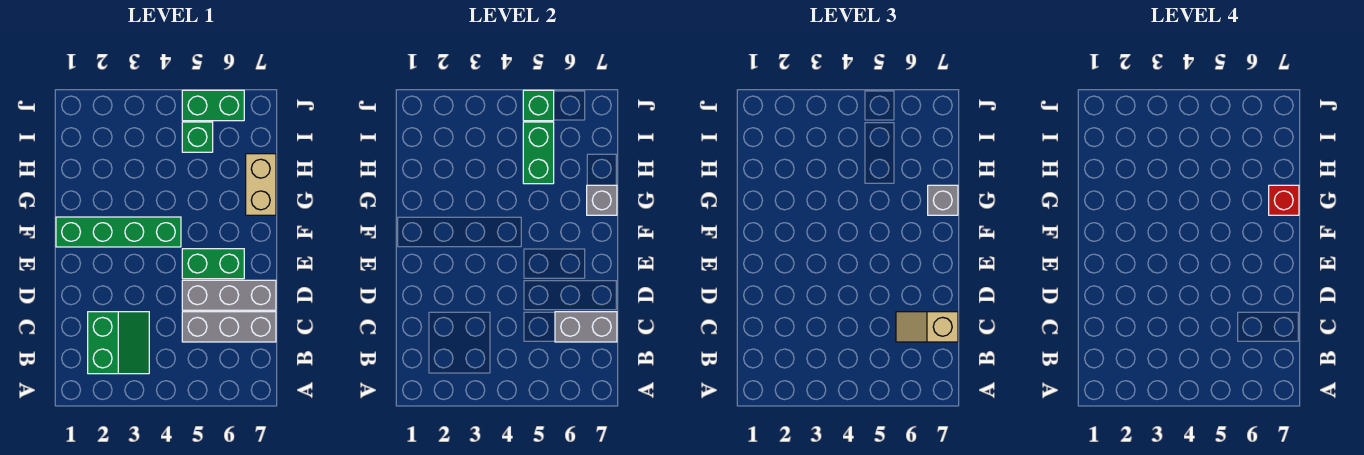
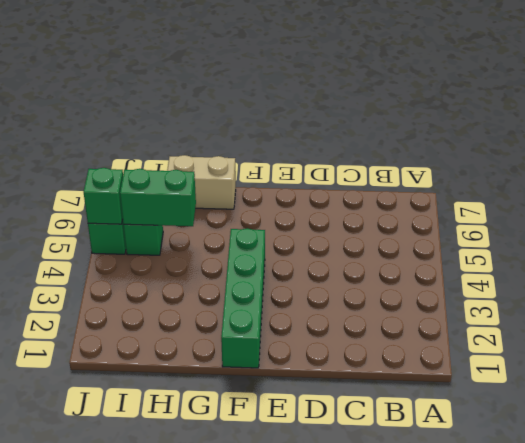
none -> green 2x2 slope [88,312,149,374]
none -> grey 1x3 brick [182,312,276,342]
none -> grey 1x3 brick [182,280,276,310]

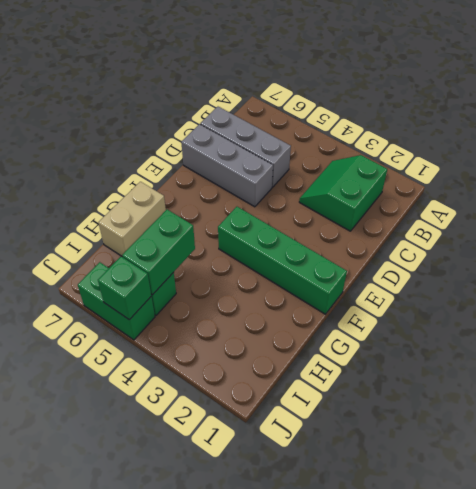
none -> green 1x2 brick [182,249,244,279]
none -> grey 1x2 brick [555,312,617,342]
none -> grey 1x1 brick [587,185,617,215]

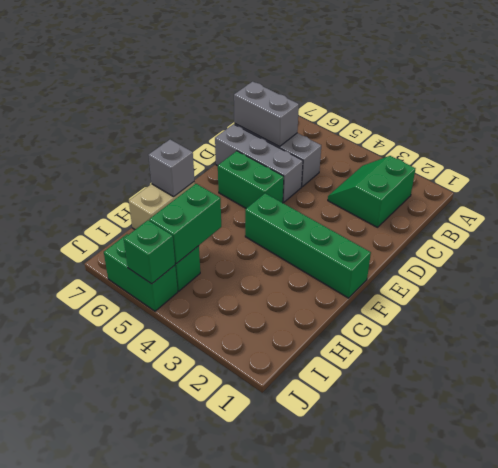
none -> tan 1x2 slope [896,312,958,342]
none -> grey 1x1 brick [928,185,958,215]
none -> red 1x1 brick [1269,185,1299,215]

